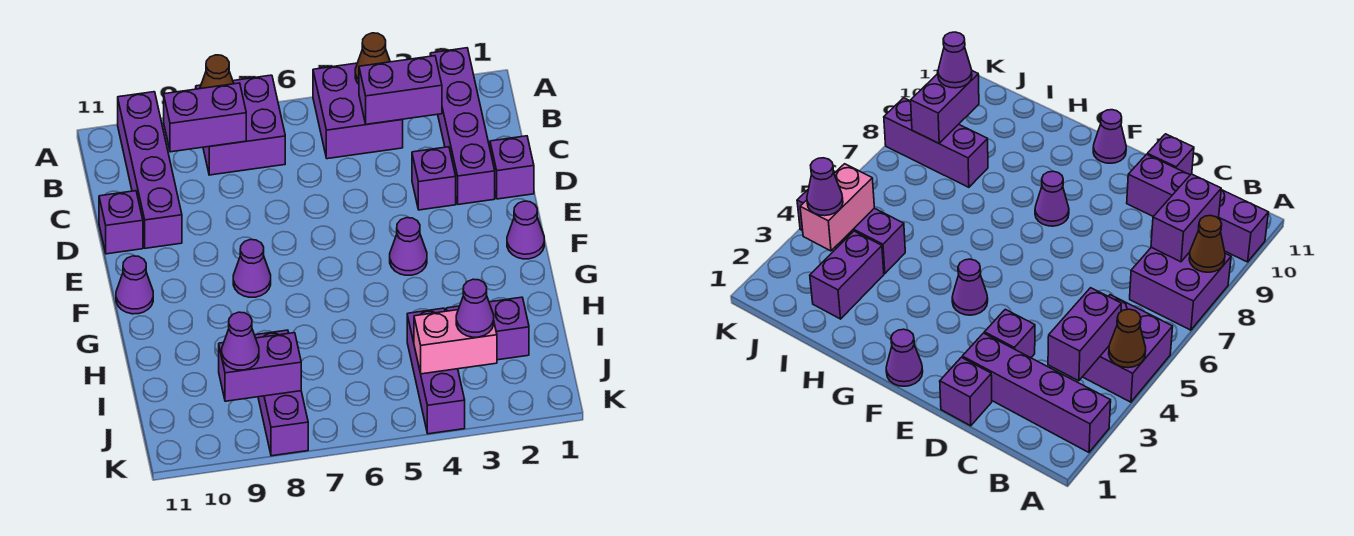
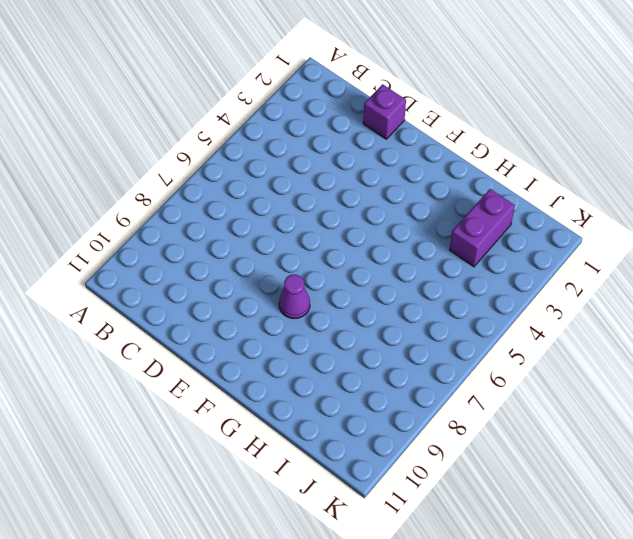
none -> purple 1x4 brick [430,48,495,205]
none -> purple 2x2 brick [313,63,403,159]
none -> purple 2x2 brick [196,75,285,175]

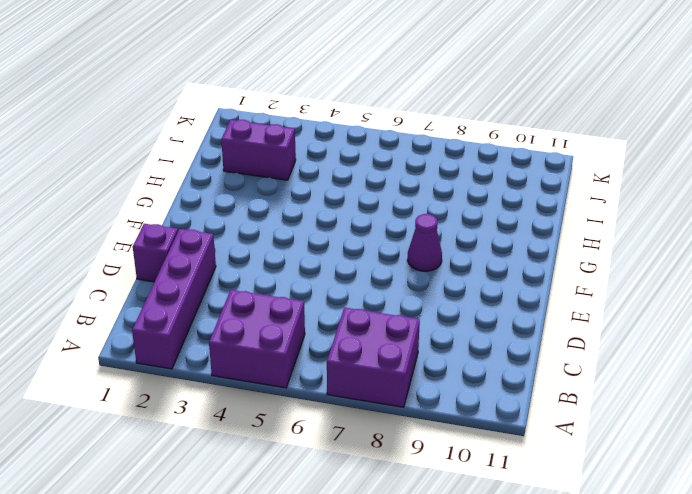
none -> purple 1x4 brick [118,92,182,248]
none -> purple 1x1 brick [412,147,456,210]
none -> purple 1x1 brick [99,191,143,254]

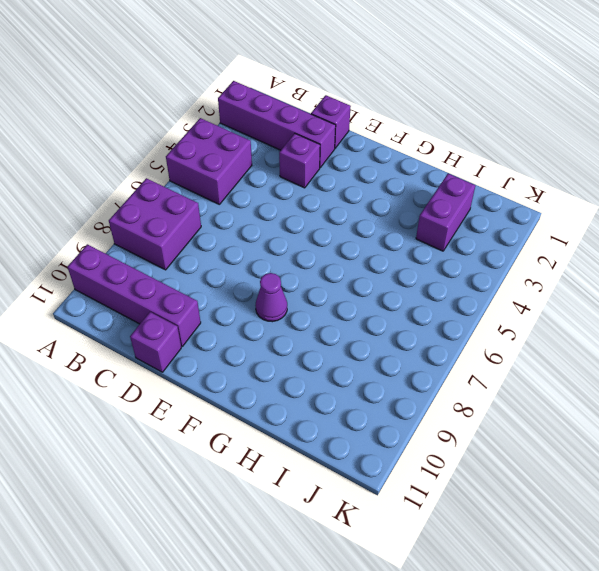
none -> purple 1x1 cone [507,201,544,259]
none -> purple 1x1 cone [390,218,427,275]
none -> purple 1x1 cone [116,256,153,314]

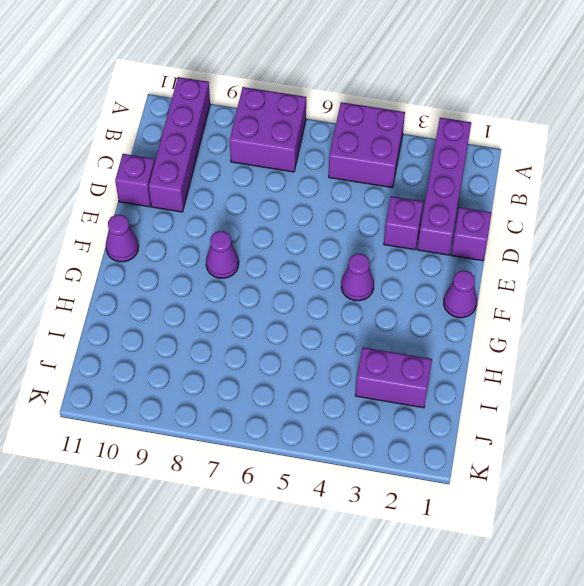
none -> purple 1x3 brick [407,308,465,434]
none -> purple 1x3 brick [255,330,308,456]
none -> brown 1x1 cone [355,33,390,84]

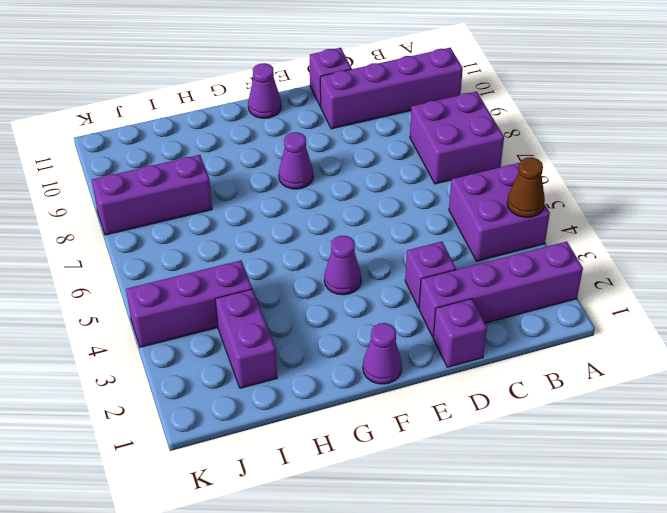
none -> brown 1x1 cone [200,55,234,89]
none -> purple 1x2 brick [359,56,442,124]
none -> purple 1x2 brick [164,83,246,152]

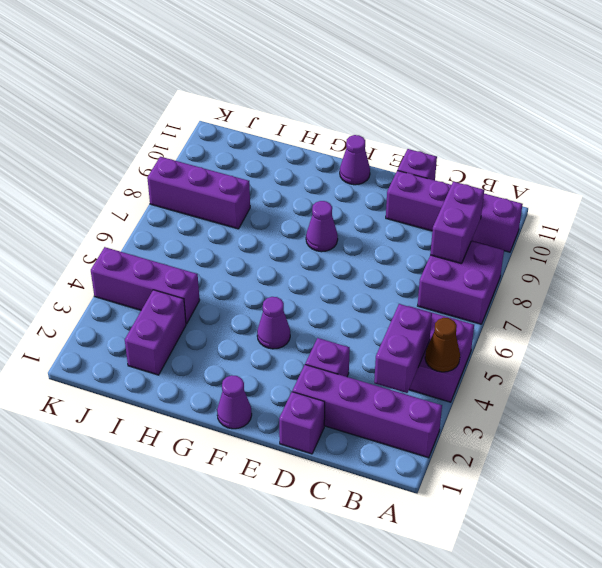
none -> brown 1x1 cone [200,55,234,89]
none -> pink 1x2 brick [414,310,497,374]
none -> purple 1x2 brick [219,333,301,401]

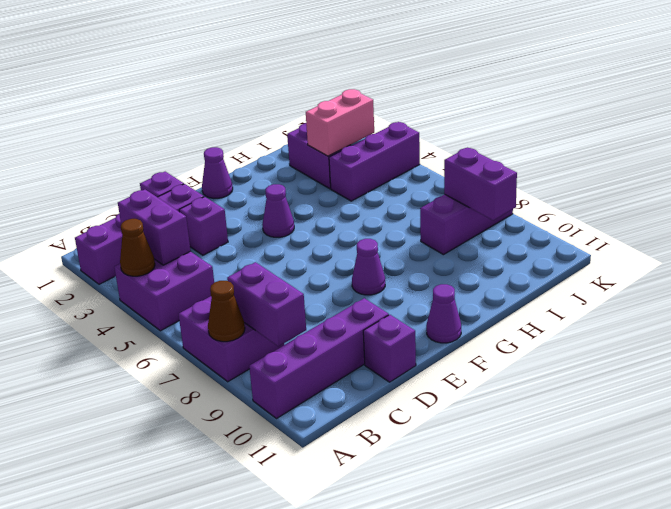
pink 1x2 brick [306,89,374,156] -> pink 1x2 brick turned to [414,310,497,374]
none -> purple 1x1 cone [456,279,494,337]
none -> purple 1x1 cone [222,312,259,370]

